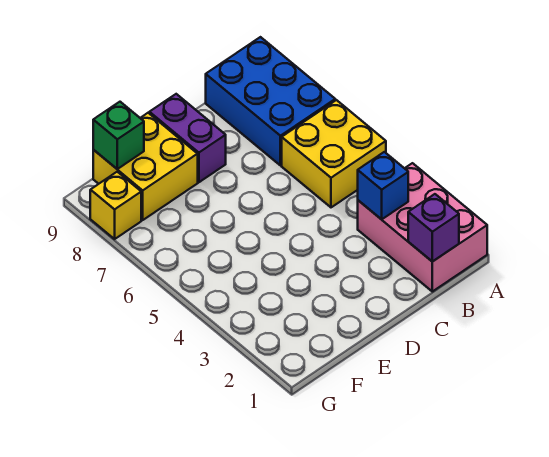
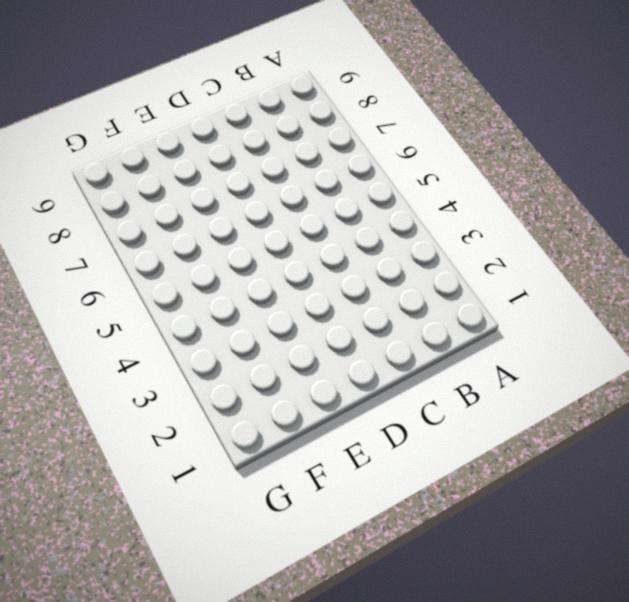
none -> pink 2x3 brick [358,163,487,292]
none -> yellow 2x2 brick [282,100,386,207]

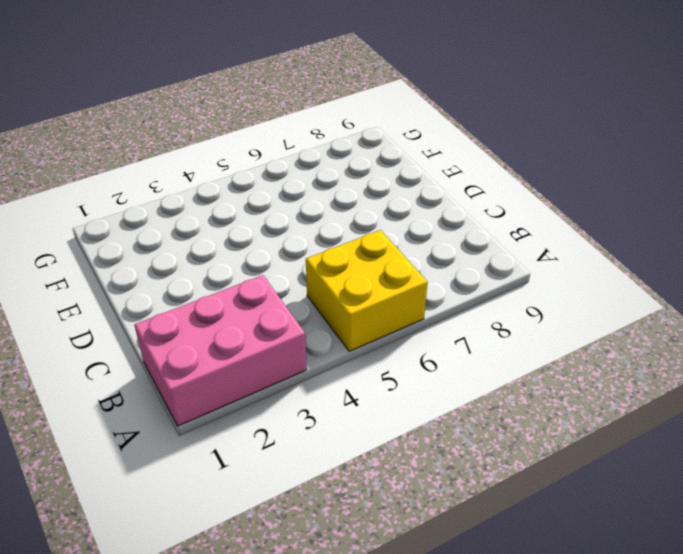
none -> blue 2x3 brick [206,37,335,165]
none -> purple 1x2 brick [149,94,226,182]

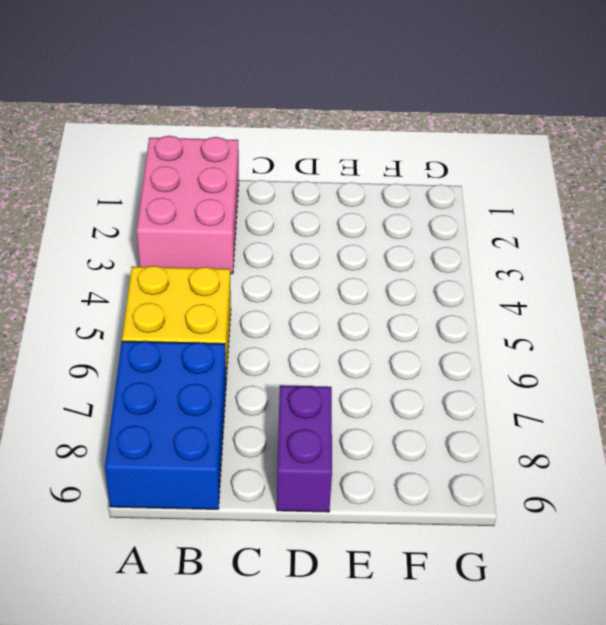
none -> yellow 2x2 brick [93,113,198,220]
none -> yellow 1x1 brick [90,172,141,239]

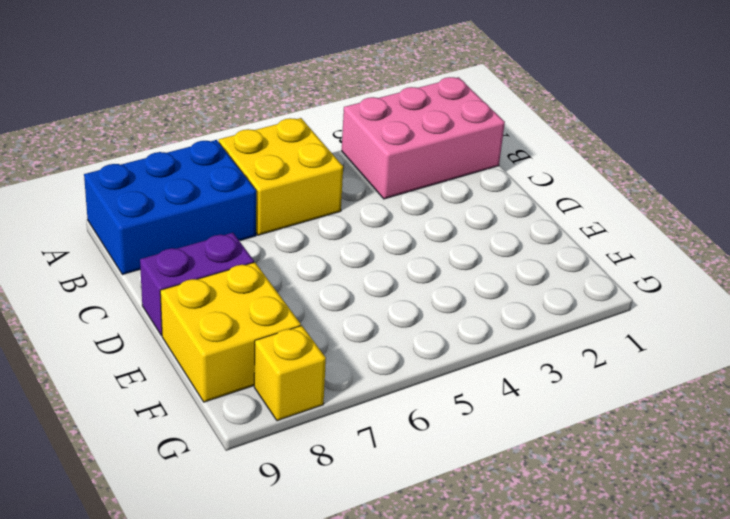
none -> purple 1x1 brick [408,194,459,262]
none -> blue 1x1 brick [358,152,408,219]

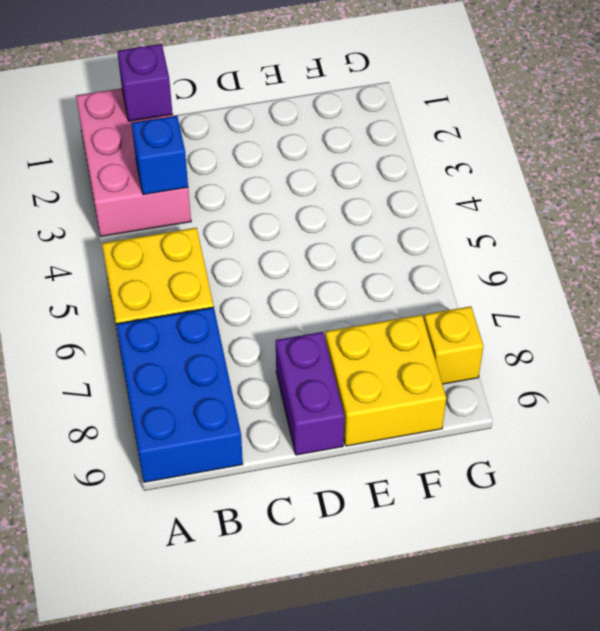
none -> green 1x1 brick [93,102,144,169]

